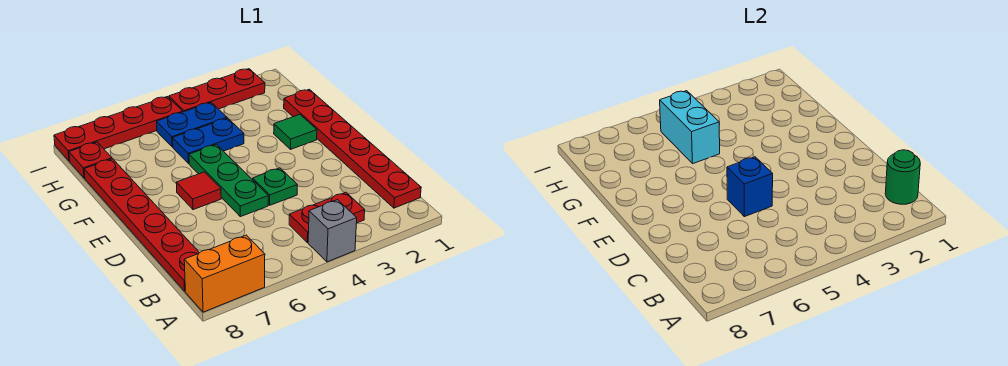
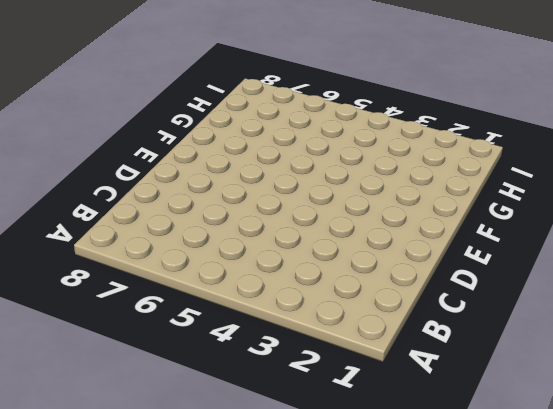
none -> grey 1x1 brick [308,200,357,262]
none -> orange 1x2 brick [184,235,265,312]
none -> red 1x6 plate [284,89,421,208]

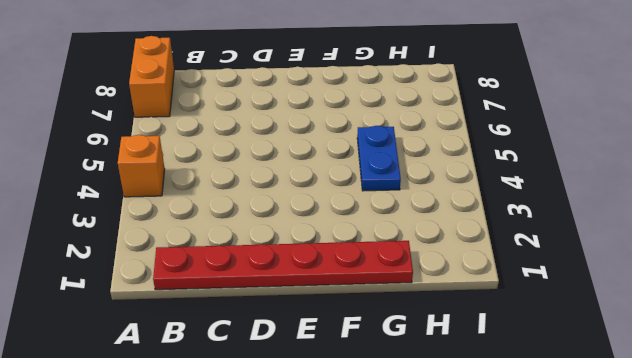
orange 1x1 brick [118,135,165,197] -> grey 1x1 brick [308,200,357,262]
none -> red 1x2 plate [289,192,365,243]
none -> red 1x6 plate [84,159,199,291]
none -> green 1x1 plate [253,168,297,205]

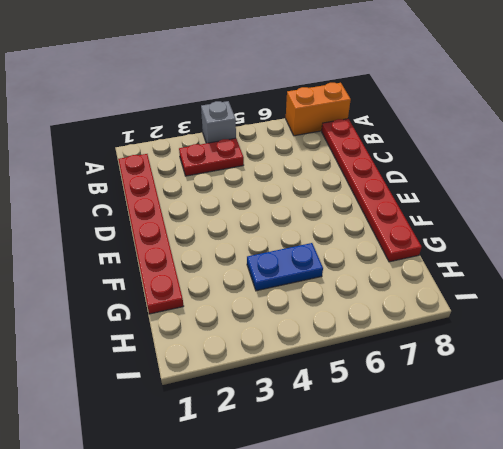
none -> green 1x1 plate [253,168,297,205]
none -> green 1x3 plate [189,144,268,217]
none -> red 1x1 tile [176,172,221,210]

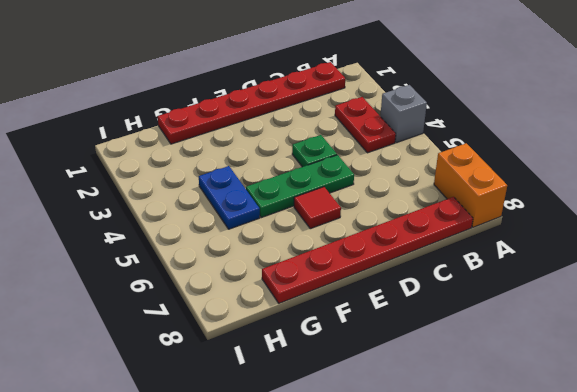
none -> green 1x1 tile [274,115,317,149]
none -> blue 1x2 plate [157,103,227,147]
none -> red 1x1 plate [69,142,112,178]

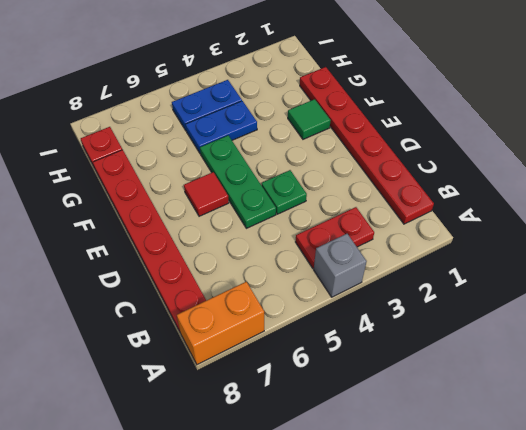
none -> red 1x3 plate [169,69,265,112]
none -> red 1x4 plate [54,97,183,161]
none -> green 1x1 round brick [885,150,920,204]

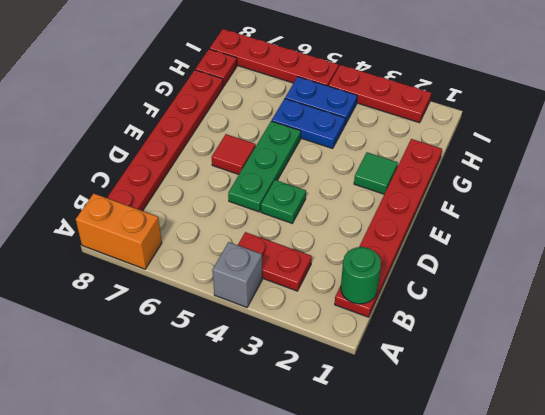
none -> blue 1x1 brick [727,157,773,217]
none -> cyan 1x2 brick [660,91,720,163]

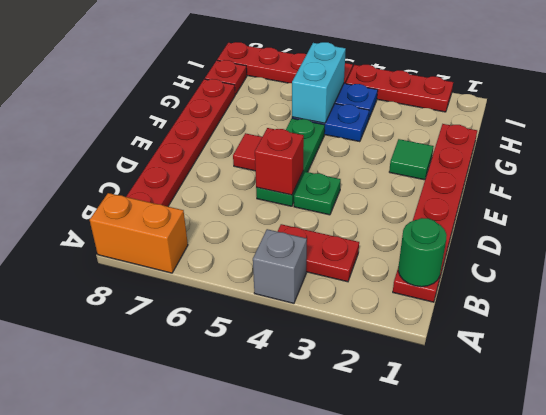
red 1x1 brick [255,128,304,195] -> blue 1x1 brick [727,157,773,217]

